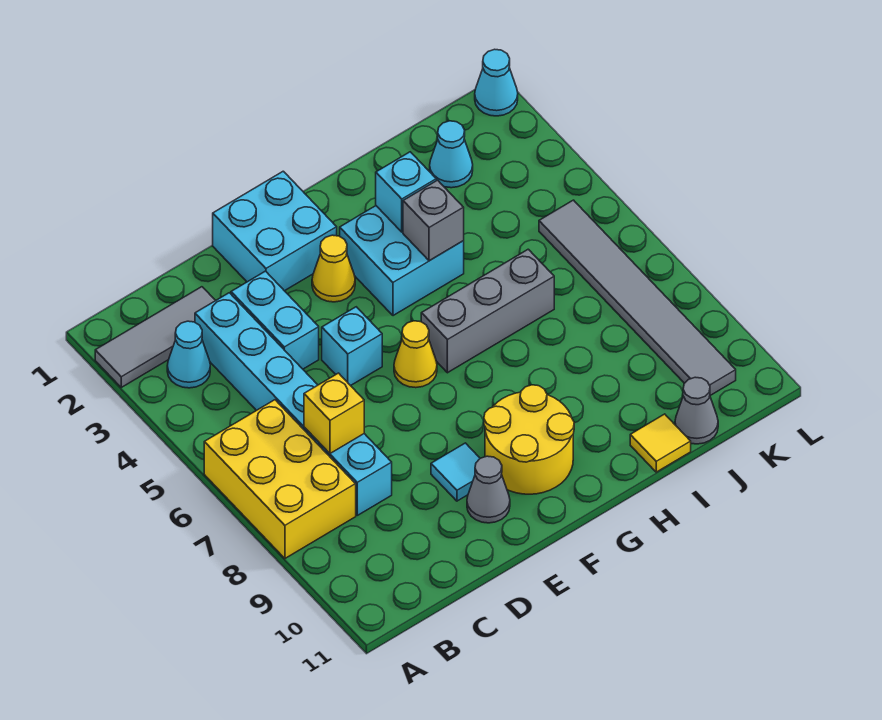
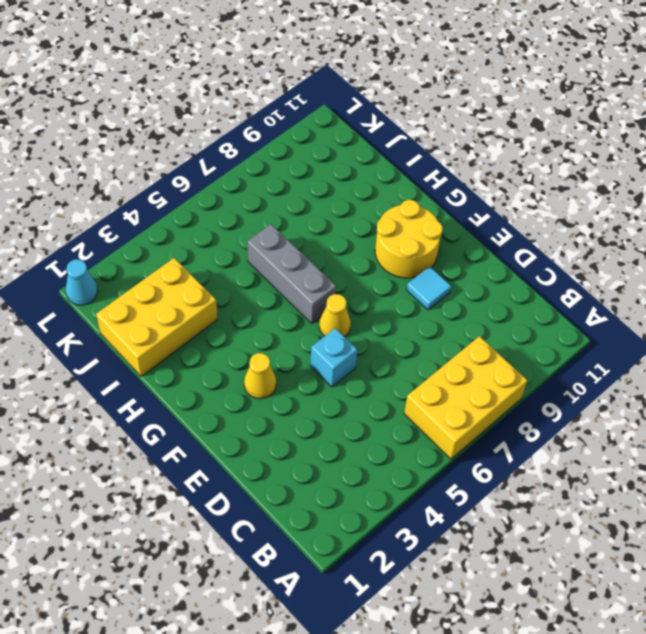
yellow 2x3 brick [96,258,217,376] -> cyan 1x1 cone [430,121,473,188]
none -> grey 1x3 tile [95,287,216,387]
none -> cyan 1x1 cone [167,321,210,388]
none -> cyan 1x6 brick [195,293,392,515]

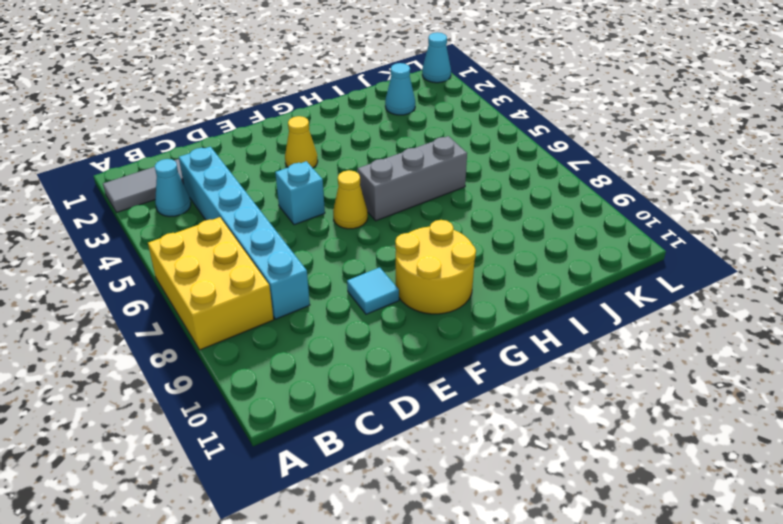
none -> cyan 1x2 brick [231,271,319,369]
none -> cyan 2x2 brick [213,171,337,291]
none -> grey 1x1 cone [467,456,510,523]

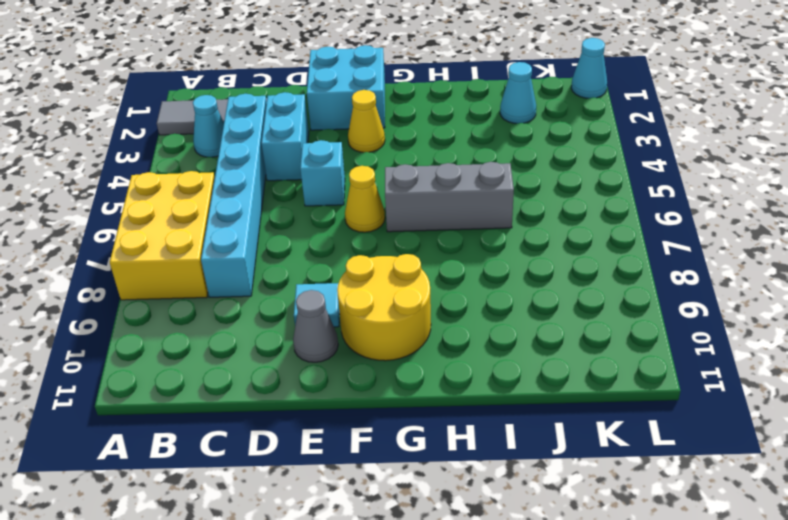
none -> cyan 2x2 brick [340,206,464,316]
none -> yellow 1x1 tile [630,414,691,472]
none -> grey 1x1 cone [675,377,718,444]

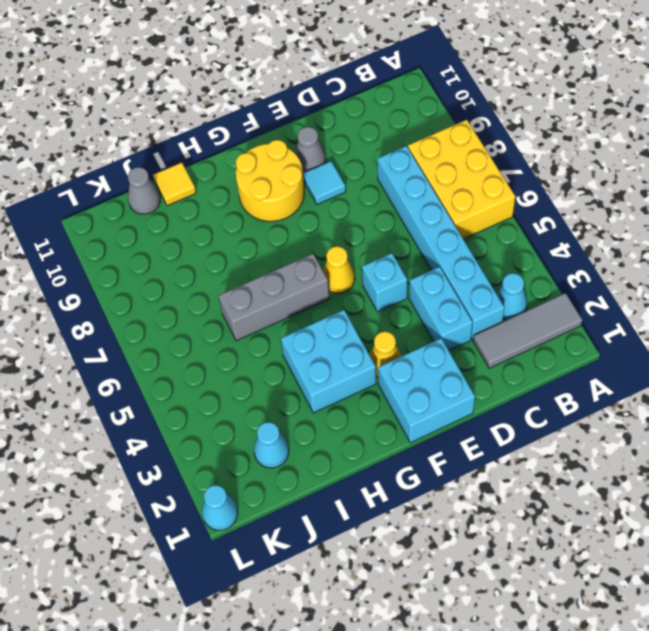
none -> grey 1x6 tile [539,200,736,395]
none -> yellow 1x1 brick [304,373,364,453]
none -> cyan 1x1 brick [376,152,436,232]

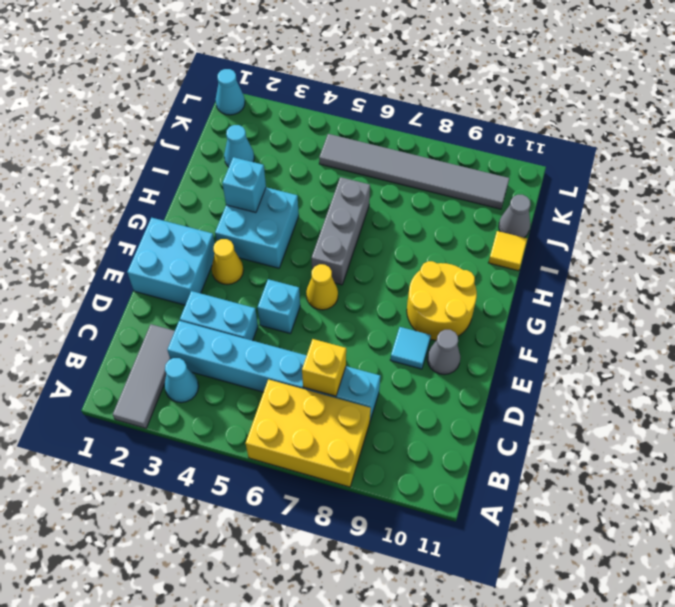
none -> grey 1x1 brick [403,180,464,261]

